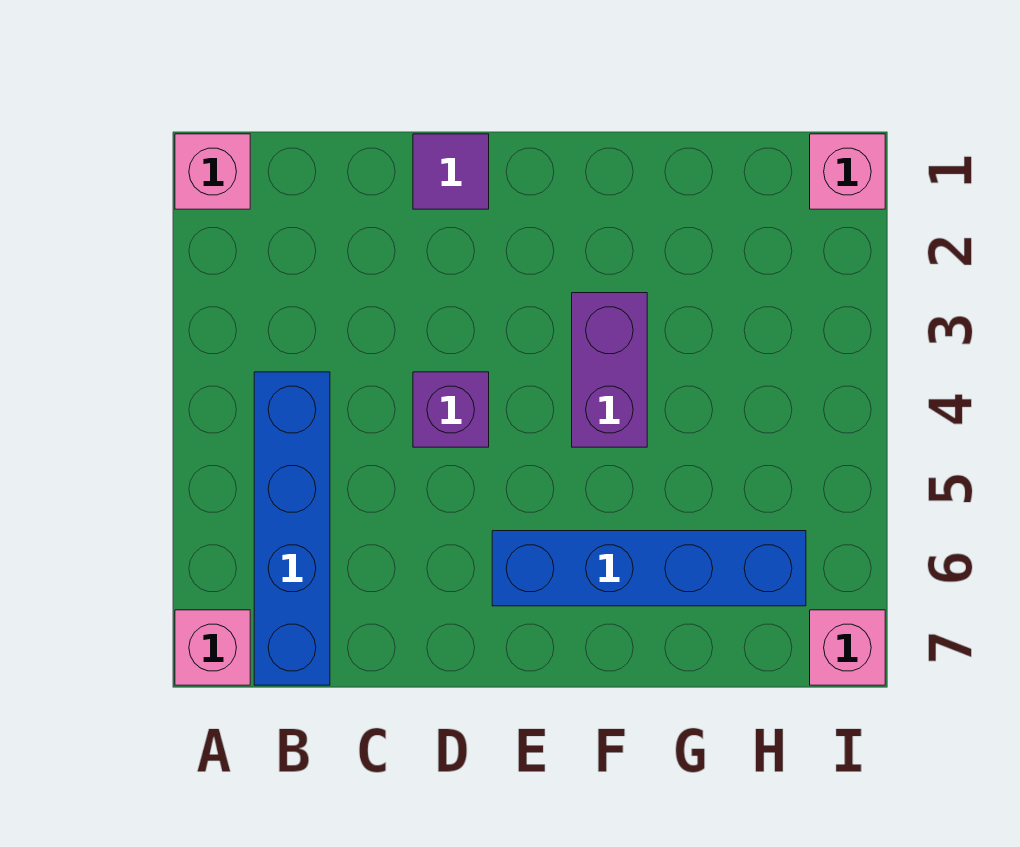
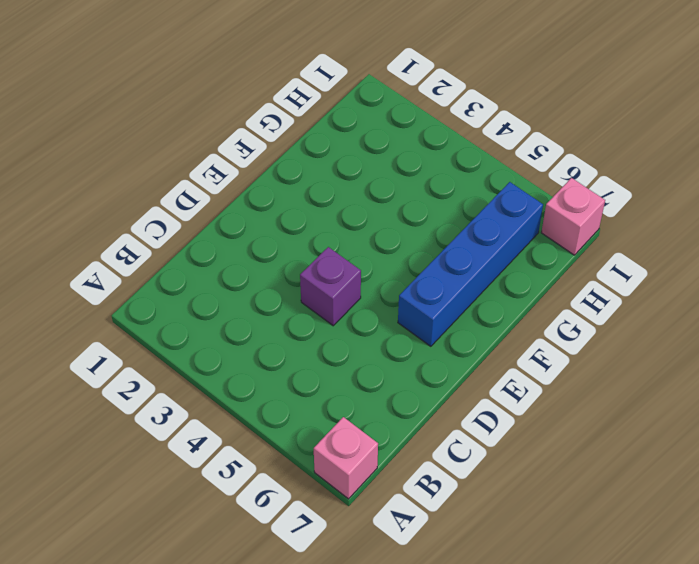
none -> pink 1x1 brick [175,134,250,209]
none -> blue 1x4 brick [254,372,330,685]

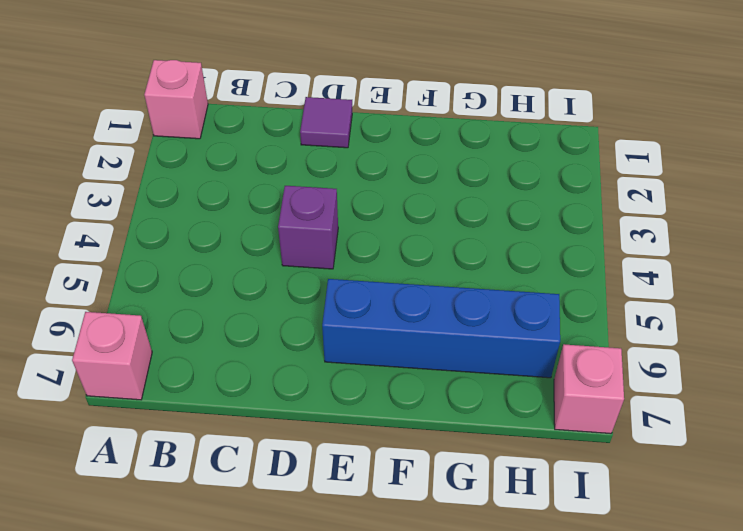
none -> blue 1x4 brick [254,372,330,685]
none -> purple 1x2 brick [572,293,647,447]

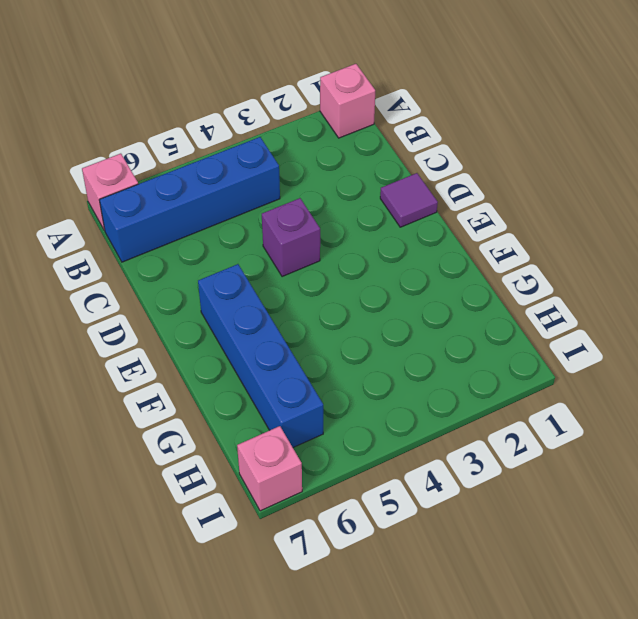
none -> purple 1x2 brick [572,293,647,447]
none -> pink 1x1 brick [810,134,885,209]

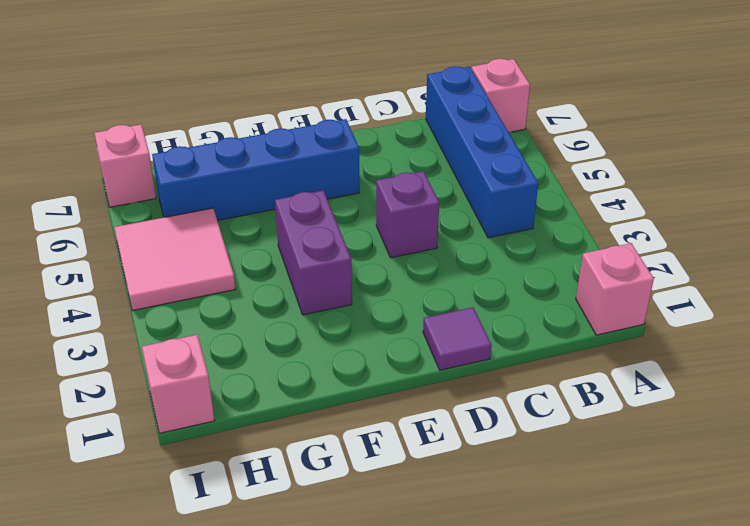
pink 2x2 tile [114,208,235,311] -> none

